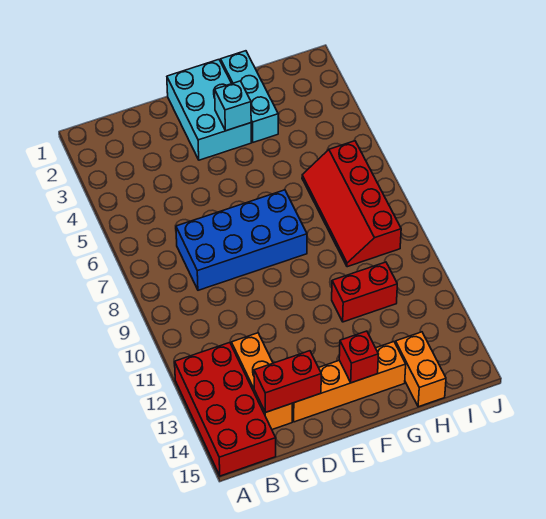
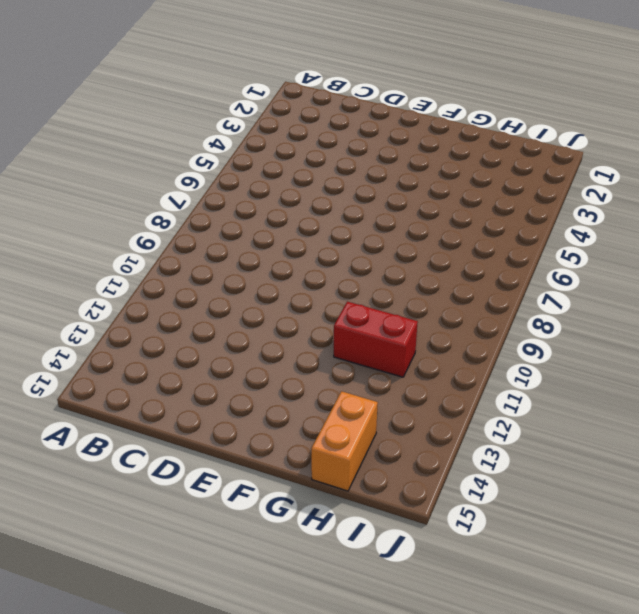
none -> red 2x4 brick [175,343,276,476]
none -> blue 2x4 brick [176,190,307,290]
none -> orange 1x3 brick [231,333,293,430]

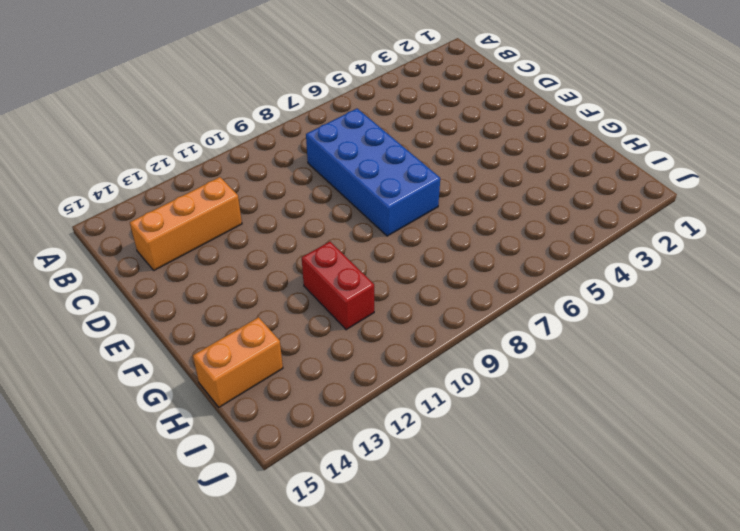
none -> red 2x4 brick [175,343,276,476]
none -> orange 1x4 brick [292,342,406,422]
none -> cyan 2x3 brick [167,60,251,160]

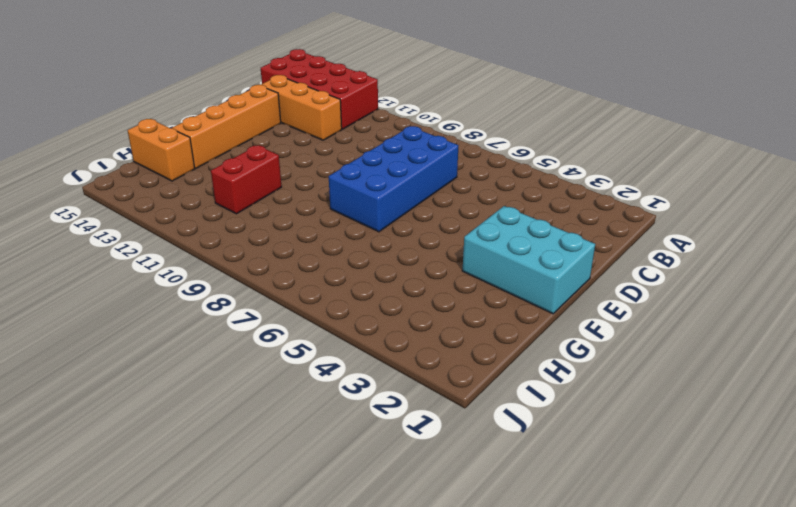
none -> cyan 1x3 brick [221,51,278,142]
none -> red 2x4 slope [302,141,401,267]
none -> red 1x2 brick [254,351,321,413]

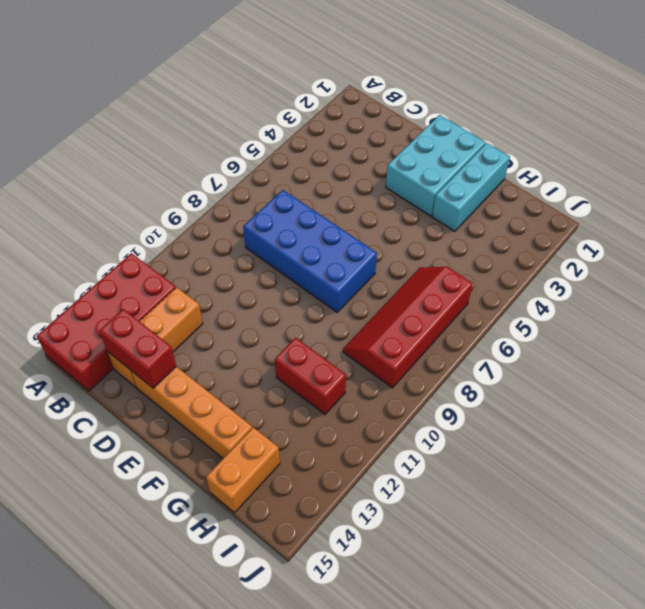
none -> cyan 1x1 brick [215,81,251,131]
none -> red 1x1 brick [339,331,378,383]

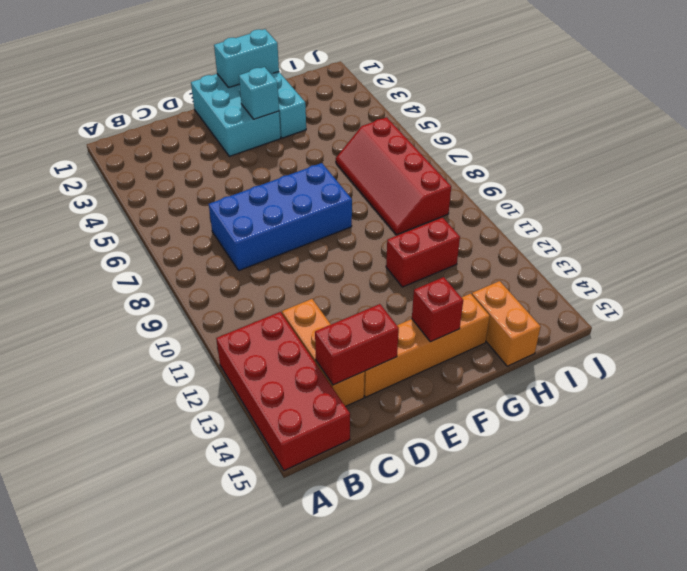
cyan 1x2 brick [214,29,279,88] -> none

